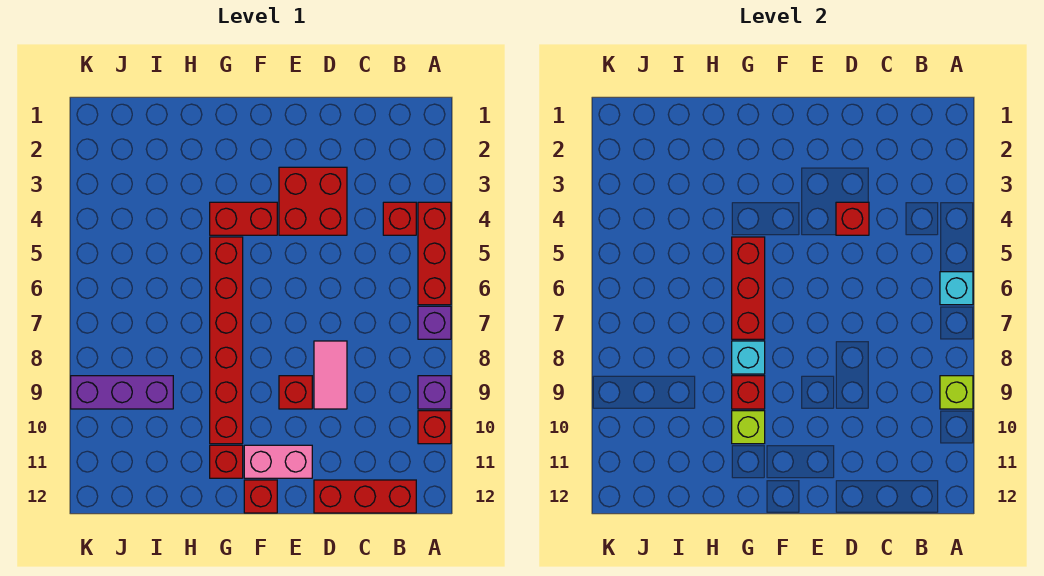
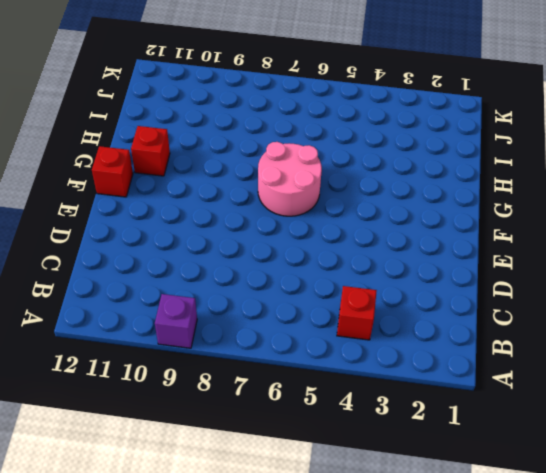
pink 2x2 round brick [258,142,322,216] -> red 1x6 brick [210,237,243,444]
none -> red 1x3 brick [418,202,451,305]
none -> purple 1x1 brick [418,306,451,339]
none -> red 1x1 brick [418,411,451,444]

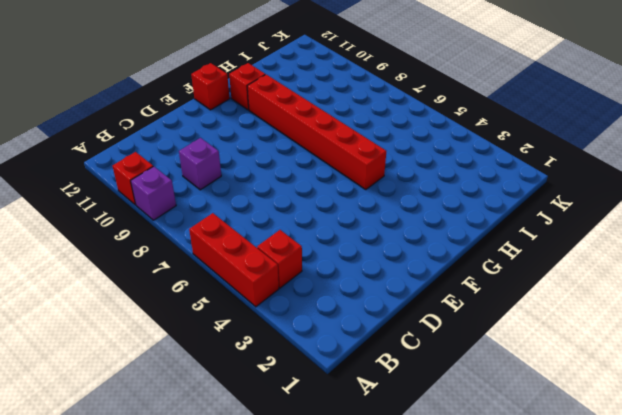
purple 1x1 brick [179,138,221,190] -> purple 1x1 brick moved to [418,306,451,339]
none -> red 1x3 brick [314,480,416,513]
none -> red 2x2 brick [279,167,347,235]
none -> pink 1x2 tile [314,341,347,409]

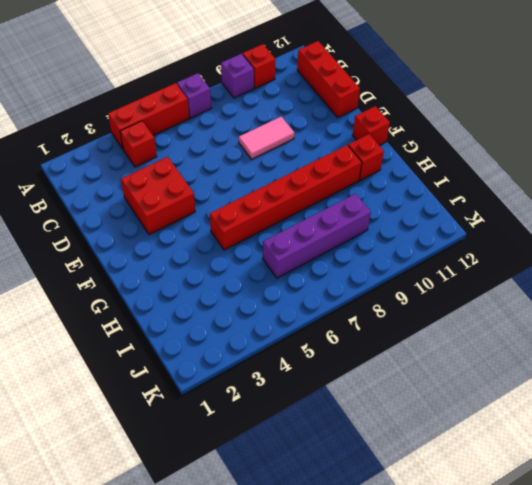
purple 1x4 brick [263,194,371,278] -> purple 1x3 brick [71,376,173,409]
none -> red 1x1 brick [279,376,312,409]
none -> pink 1x2 brick [244,445,312,478]
none -> red 1x2 brick [210,202,277,235]

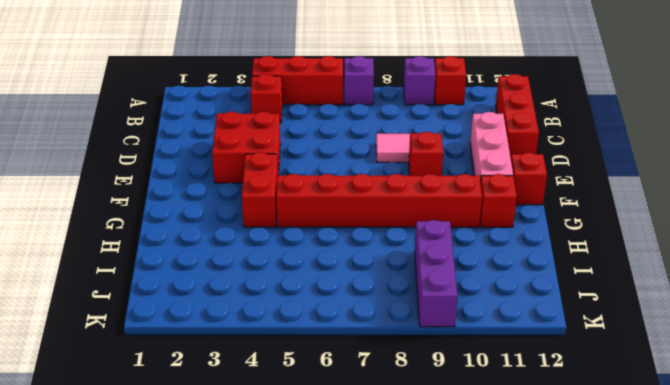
pink 1x3 brick [470,112,513,181] -> pink 1x2 brick [244,445,312,478]
none -> cyan 1x1 brick [940,272,973,305]
none -> lime 1x1 brick [940,376,973,409]
none -> red 1x1 brick [836,202,869,235]

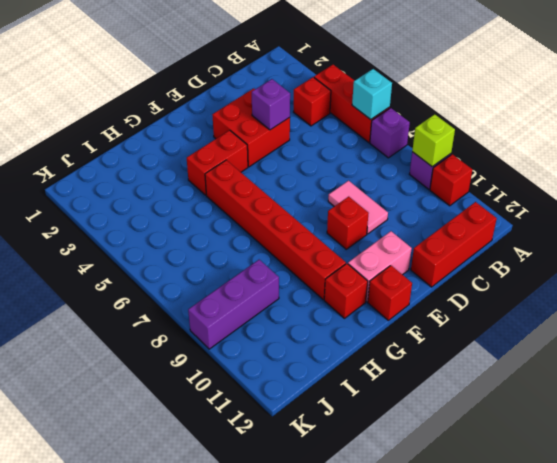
purple 1x1 brick [252,79,290,130] -> red 1x1 brick [836,202,869,235]
none -> red 1x3 brick [732,237,765,339]
none -> cyan 1x1 brick [732,341,765,374]
none -> red 1x1 brick [732,376,765,409]

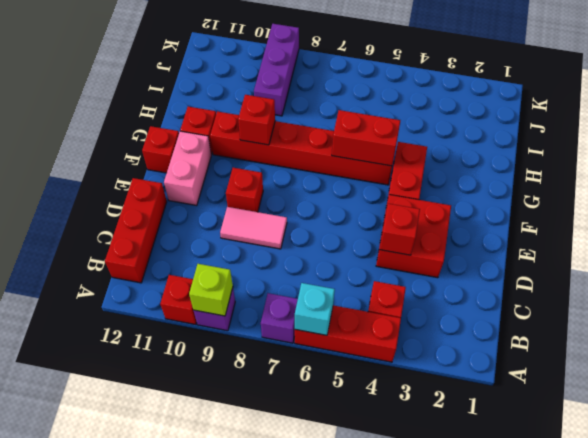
red 1x2 brick [332,110,400,166] -> red 1x3 brick [732,237,765,339]
none -> cyan 1x1 brick [732,341,765,374]
none -> lime 1x1 brick [732,411,765,444]

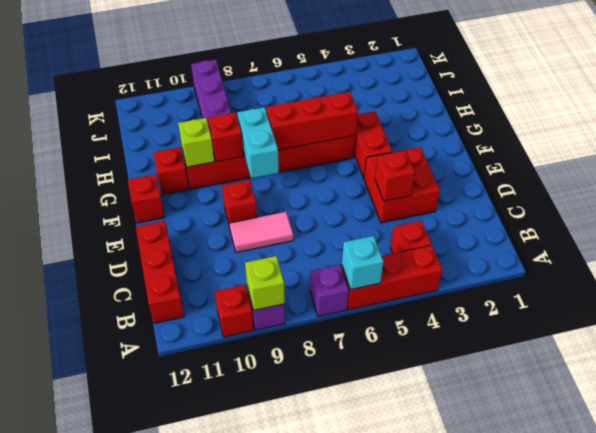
cyan 1x2 brick [237,107,279,178] -> cyan 1x1 brick [732,341,765,374]
none -> pink 1x2 brick [244,445,312,478]

